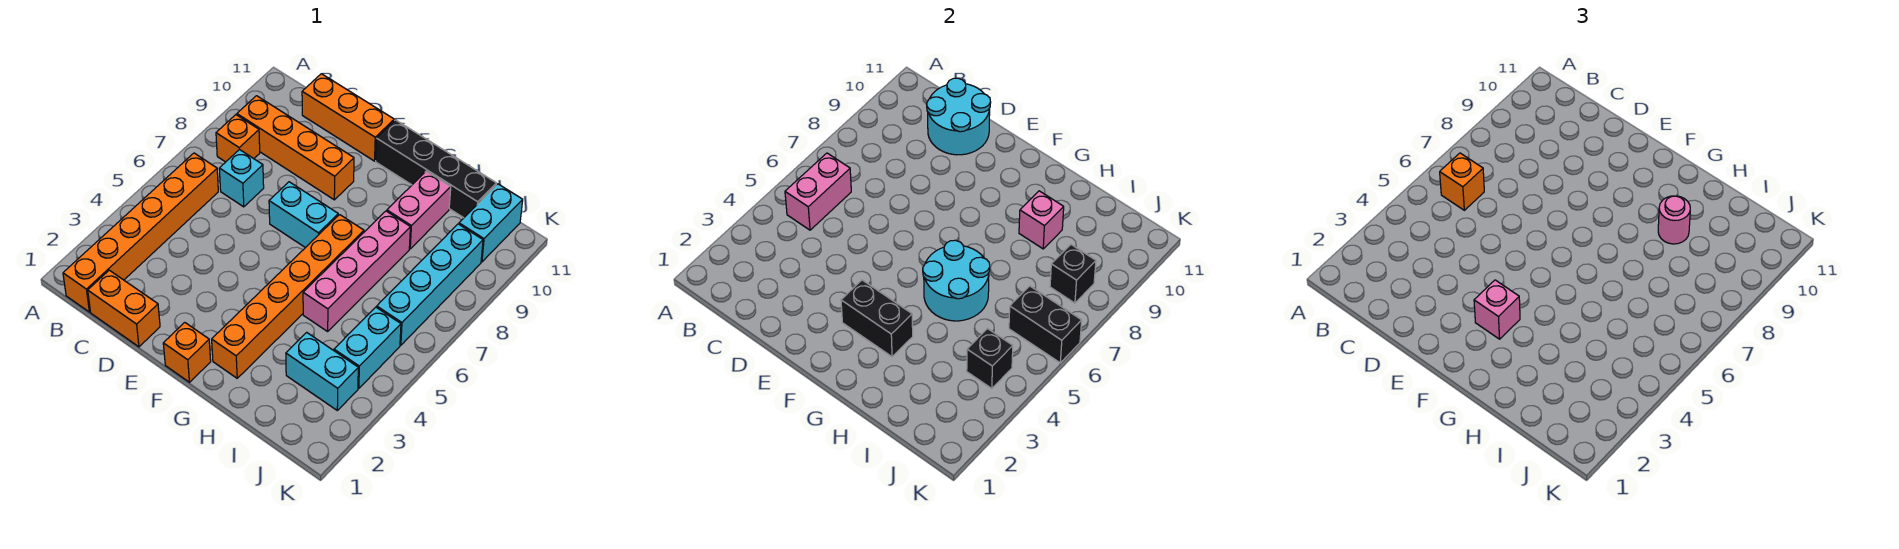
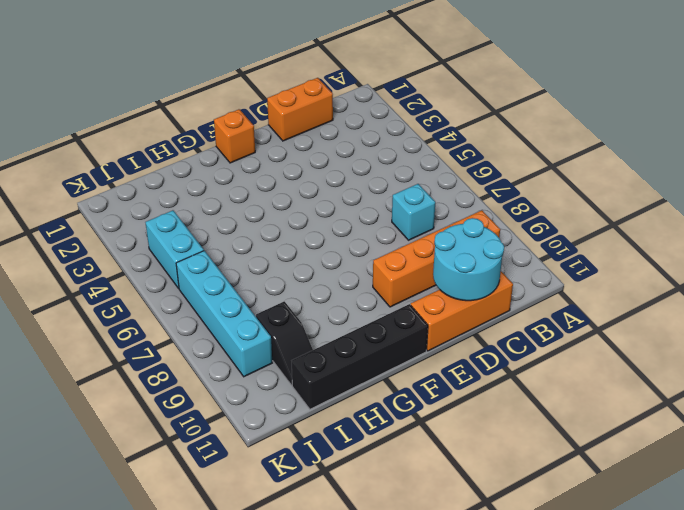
black 1x2 slope [256,301,313,385] -> none
none -> orange 1x6 brick [63,153,218,312]
none -> orange 1x1 brick [216,115,260,162]
none -> cyan 1x2 brick [269,182,338,248]

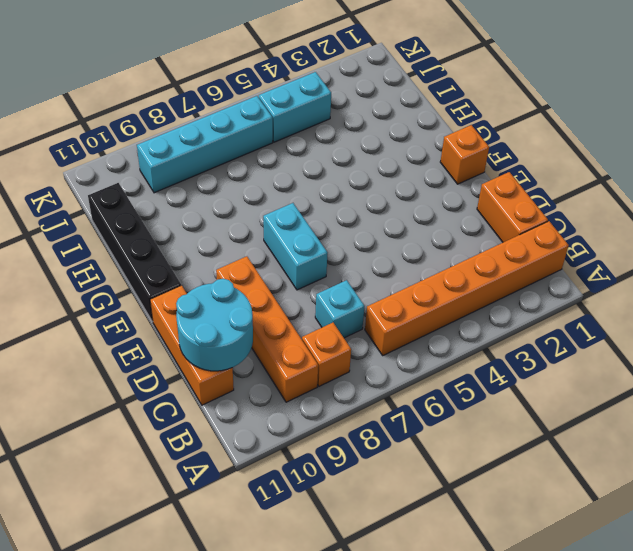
none -> orange 1x6 brick [212,215,364,378]
none -> pink 1x4 brick [303,211,410,331]
none -> pink 1x2 brick [387,171,451,249]

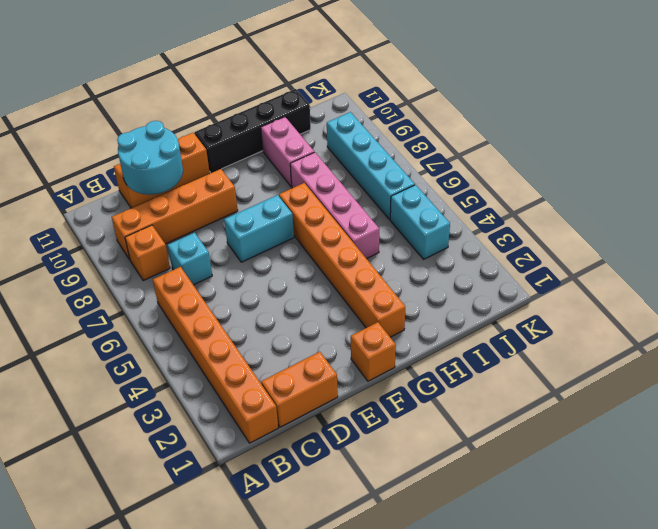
none -> cyan 1x2 brick [286,332,358,410]
none -> cyan 1x2 brick [459,184,523,262]
none -> pink 1x2 brick [785,153,851,230]

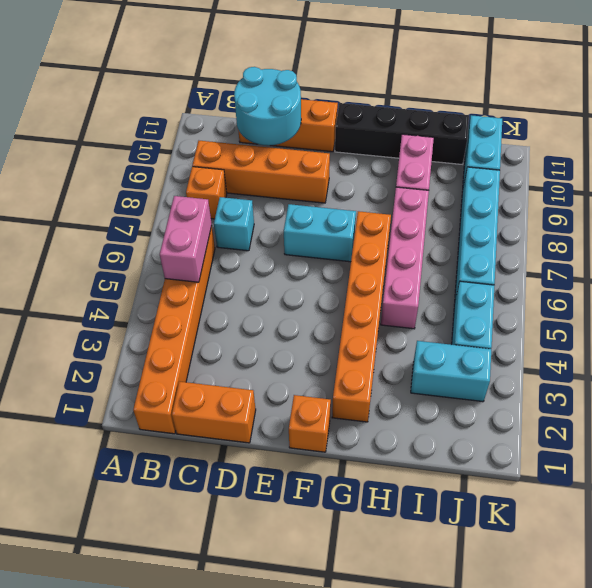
none -> black 1x2 brick [841,280,913,357]
none -> cyan 2x2 round brick [923,240,990,321]
none -> pink 1x1 brick [1019,191,1064,249]

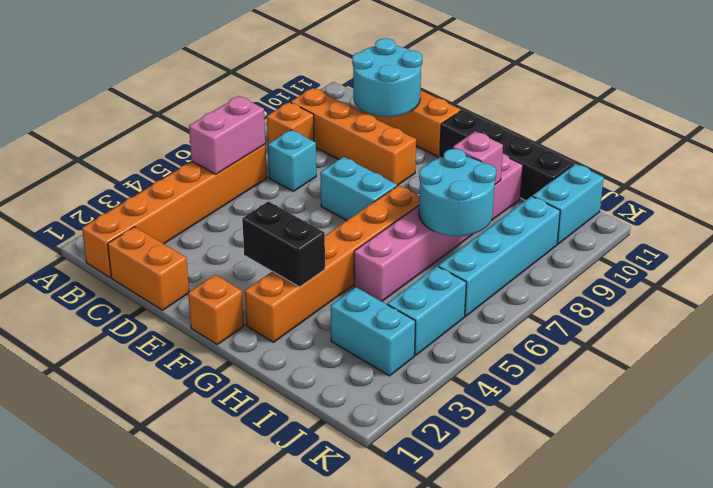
cyan 2x2 round brick [419,149,496,236] -> cyan 2x2 round brick moved to [923,240,990,321]
none -> black 1x1 brick [967,329,1013,389]
none -> black 1x2 brick [1009,286,1082,363]
none -> black 1x1 brick [1050,245,1096,303]

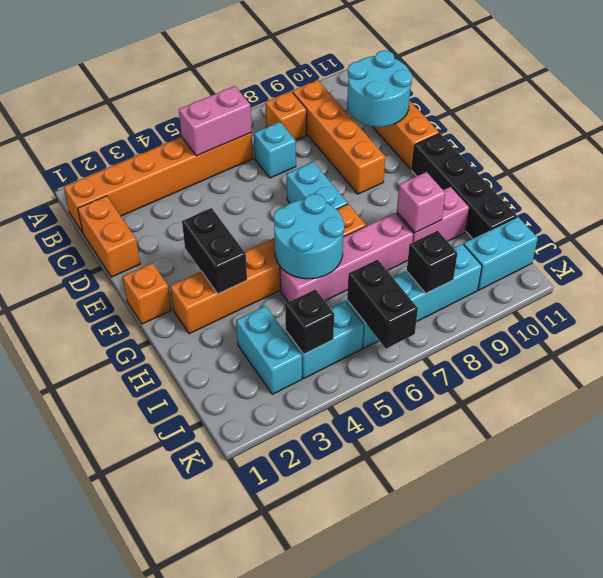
none -> orange 1x1 brick [1440,153,1484,210]
none -> pink 1x1 brick [1474,280,1520,339]
none -> pink 1x1 round brick [1658,196,1690,244]

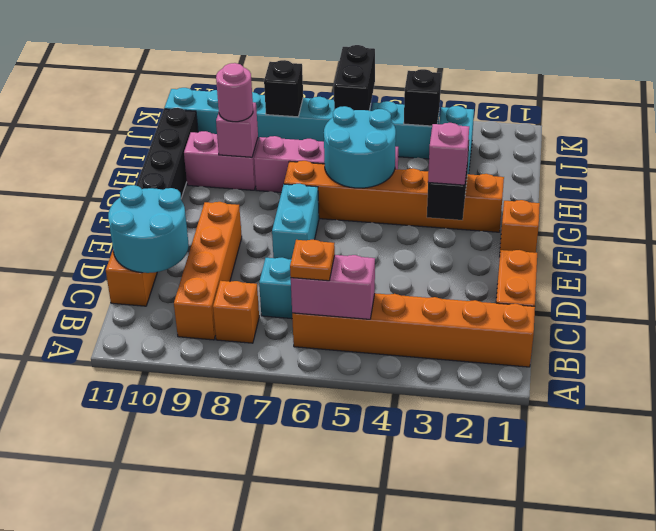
orange 1x1 plate [290,240,335,281] -> orange 1x1 brick [1440,153,1484,210]

